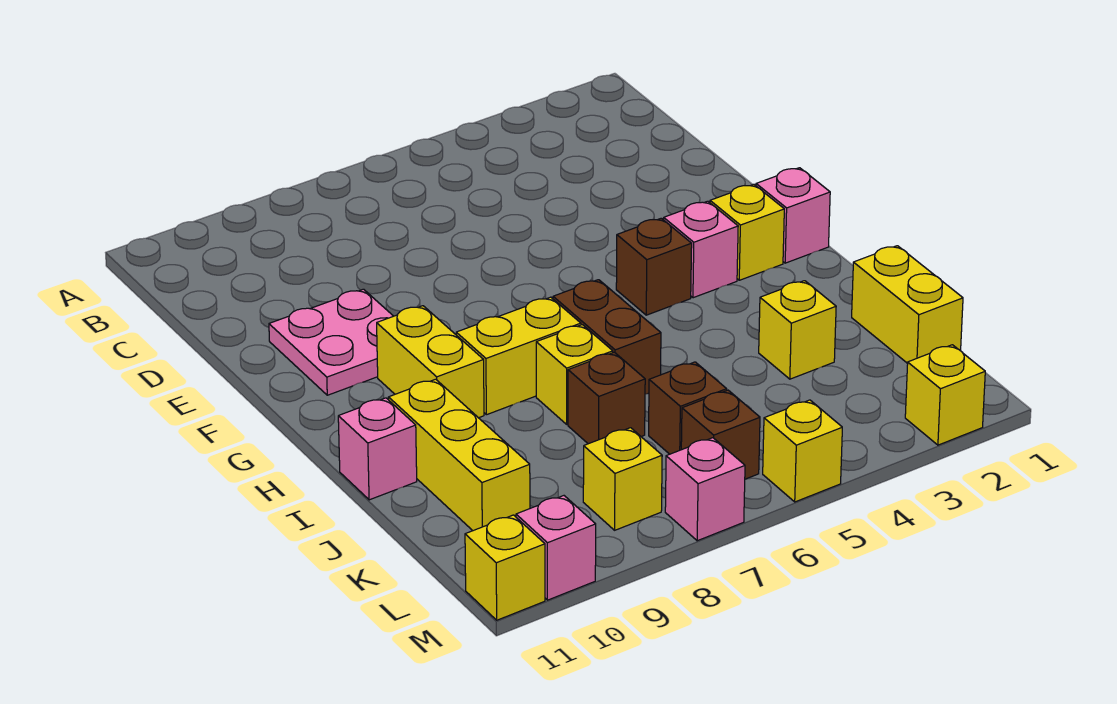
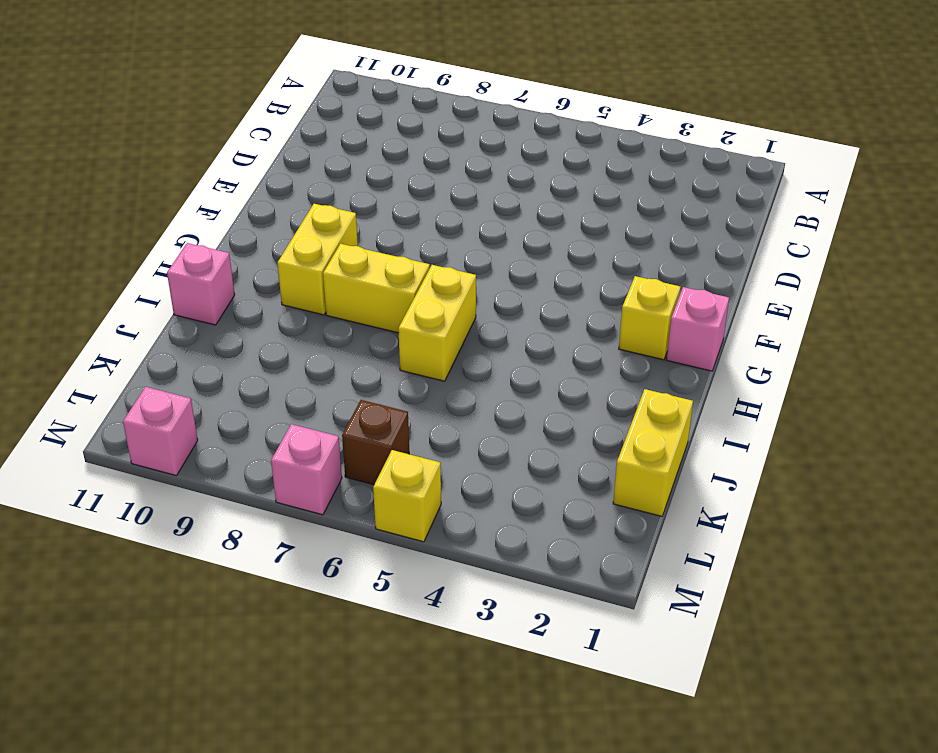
yellow 1x2 brick [398,265,476,381] -> brown 1x2 brick [553,280,661,394]
none -> pink 2x2 plate [269,289,393,395]
none -> pink 1x1 brick [664,201,738,298]
none -> brown 1x1 brick [616,218,692,315]

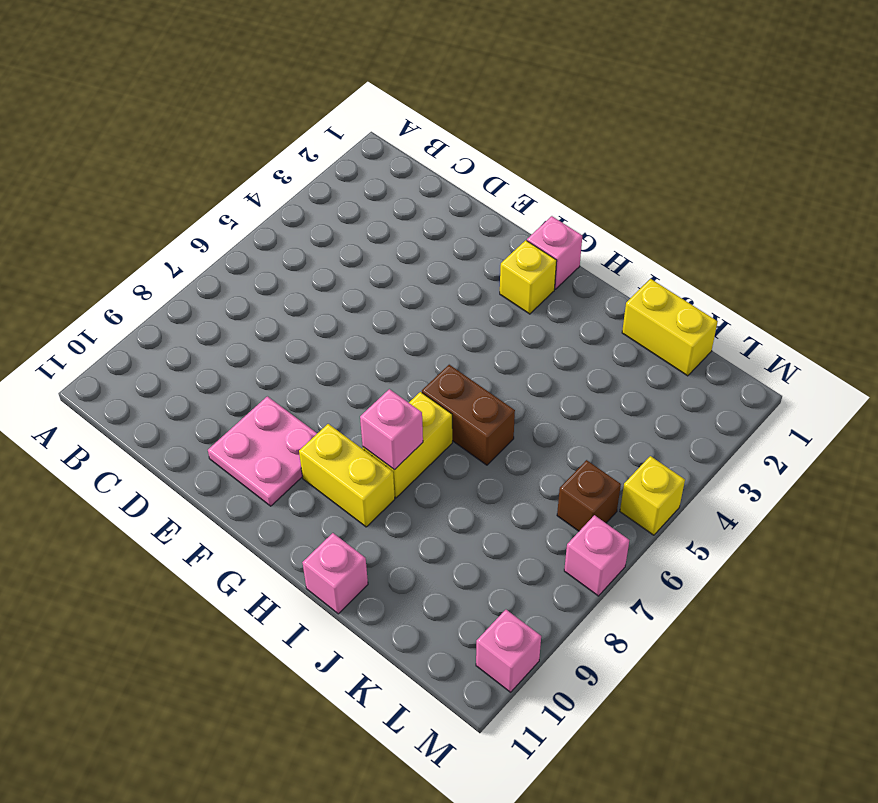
pink 1x1 brick [360,389,423,470] -> pink 1x1 brick moved to [664,201,738,298]
none -> brown 1x1 brick [616,218,692,315]
none -> yellow 1x1 brick [536,325,613,424]
none -> yellow 1x3 brick [388,379,530,531]

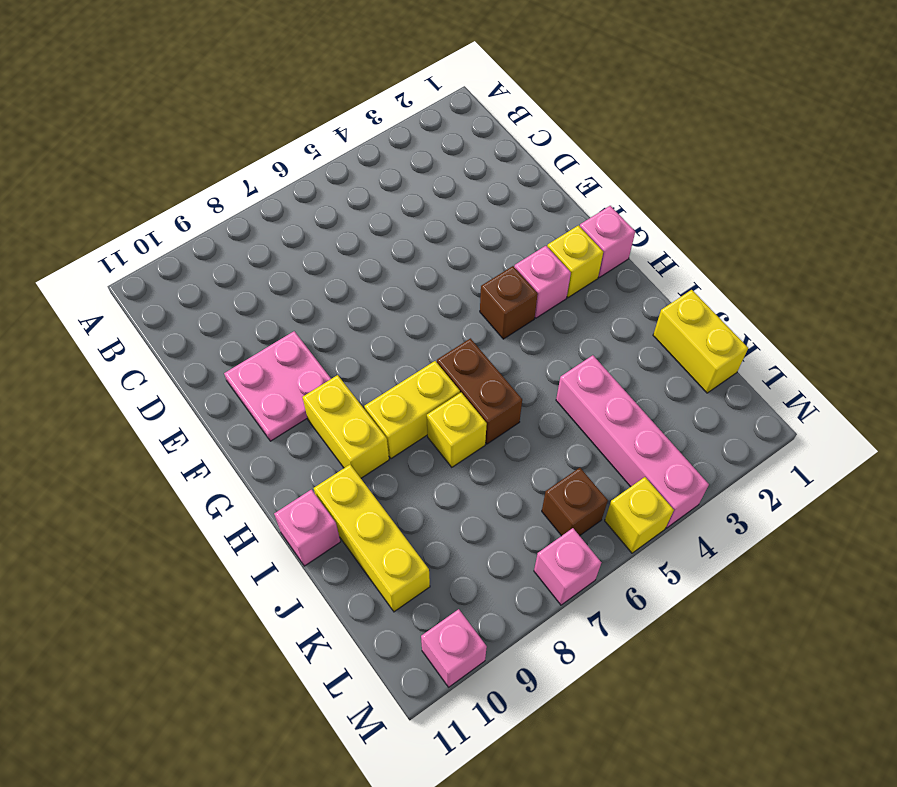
pink 1x4 brick [556,355,709,528] -> none
none -> yellow 1x1 brick [759,281,836,379]
none -> brown 1x1 brick [568,352,645,444]
none -> brown 1x1 brick [649,362,727,454]

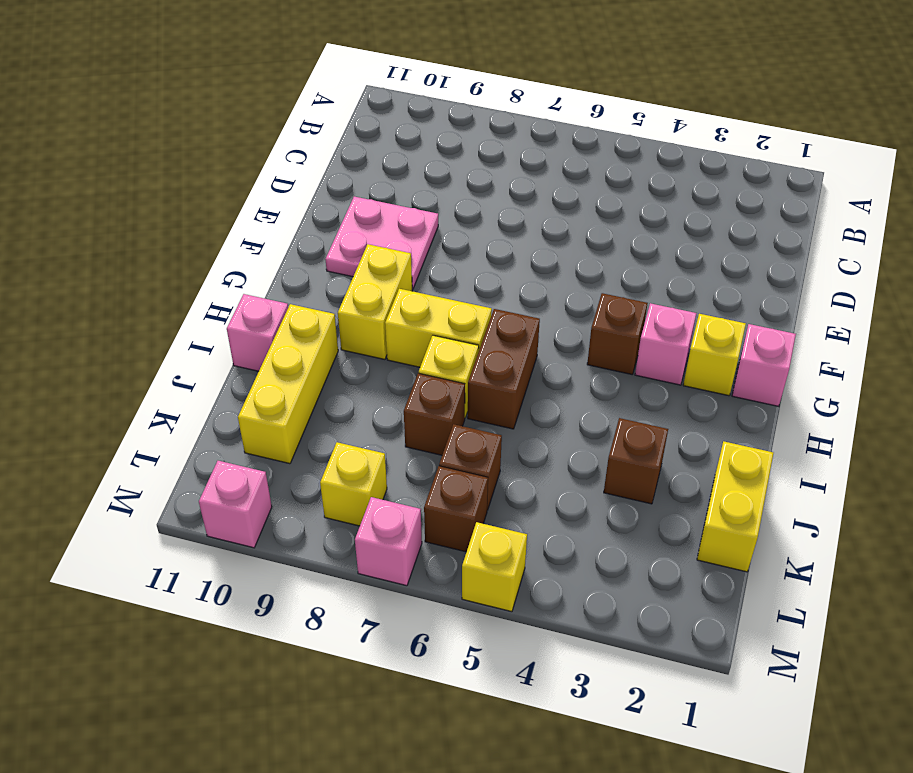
brown 1x1 brick [604,418,668,504] -> yellow 1x1 brick [759,281,836,379]
none -> yellow 1x1 brick [905,345,985,445]
none -> yellow 1x1 brick [465,515,545,620]

